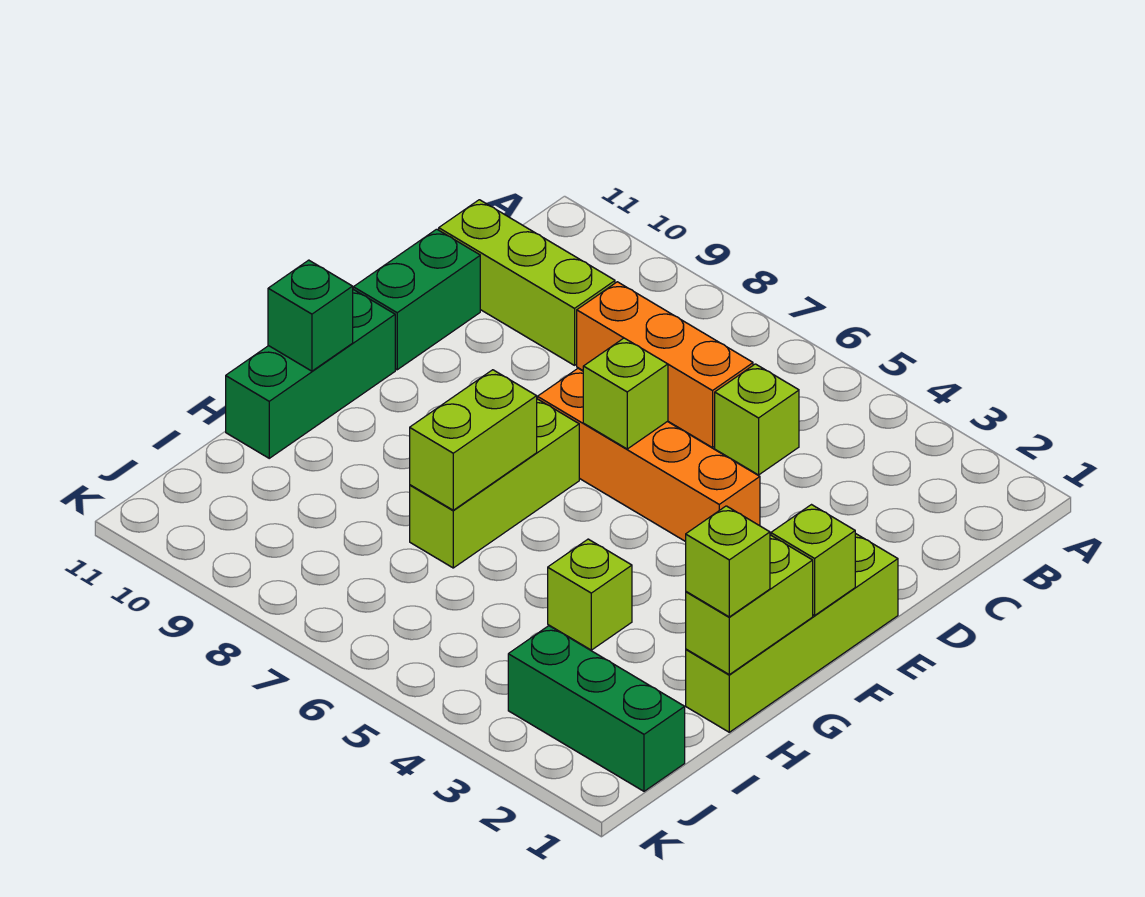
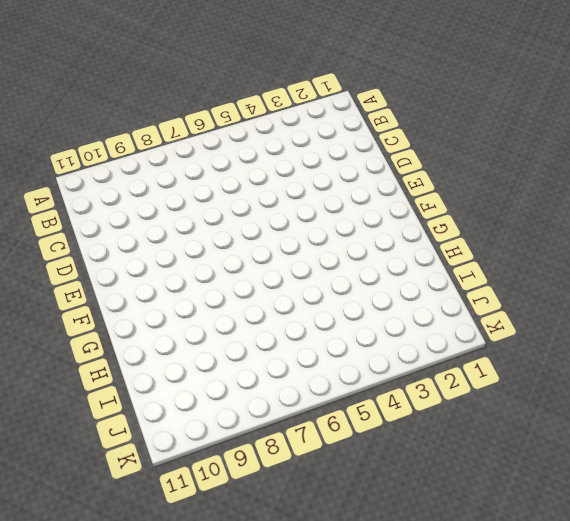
none -> lime 1x1 brick [715,364,799,475]
none -> orange 1x3 brick [577,282,753,448]
none -> lime 1x3 brick [439,200,615,365]

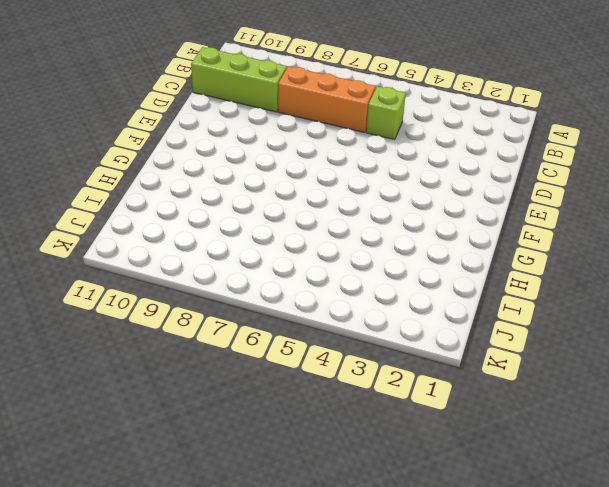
none -> green 1x2 brick [353,229,480,370]
none -> lime 1x4 brick [686,533,898,732]
none -> orange 1x4 brick [537,368,760,542]

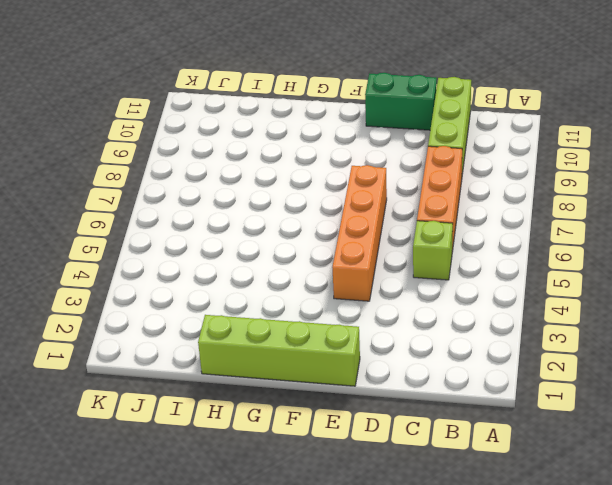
none -> lime 1x3 brick [410,399,579,568]
none -> green 1x3 brick [226,289,395,458]
none -> lime 1x1 brick [548,539,632,650]

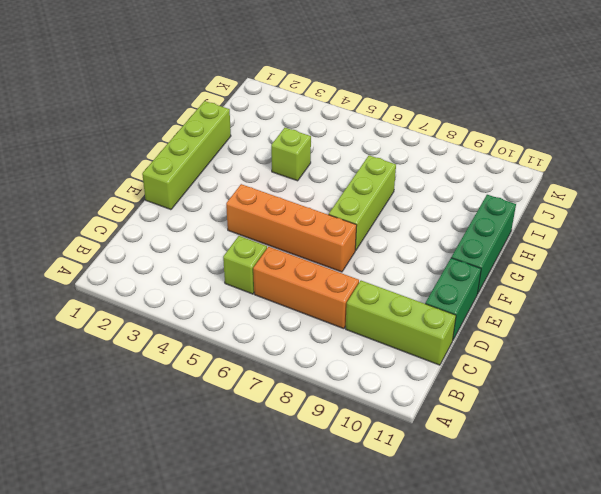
none -> green 1x3 brick [508,626,685,791]
none -> lime 1x1 brick [583,338,668,449]
none -> lime 1x1 brick [771,505,855,615]

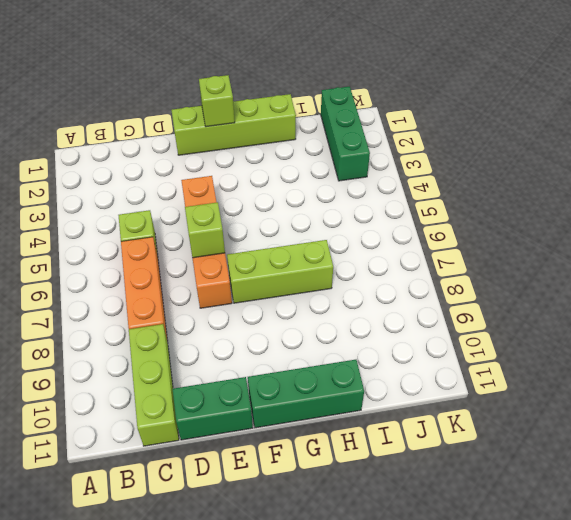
none -> lime 1x1 brick [548,539,632,650]
none -> lime 1x2 brick [686,535,813,675]
none -> lime 1x2 brick [410,370,537,510]

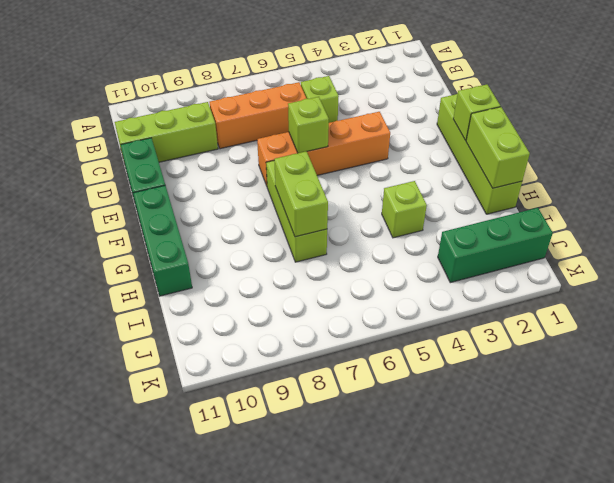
none -> green 1x1 brick [268,260,353,371]
none -> lime 1x1 brick [686,506,770,617]

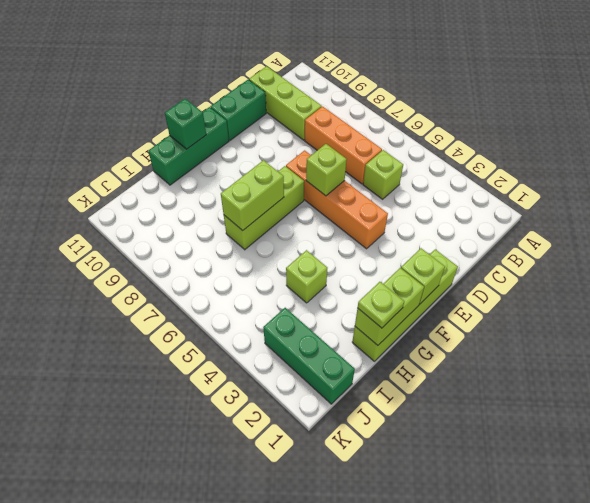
lime 1x1 plate [358,282,404,328] -> lime 1x1 brick [686,506,770,617]

